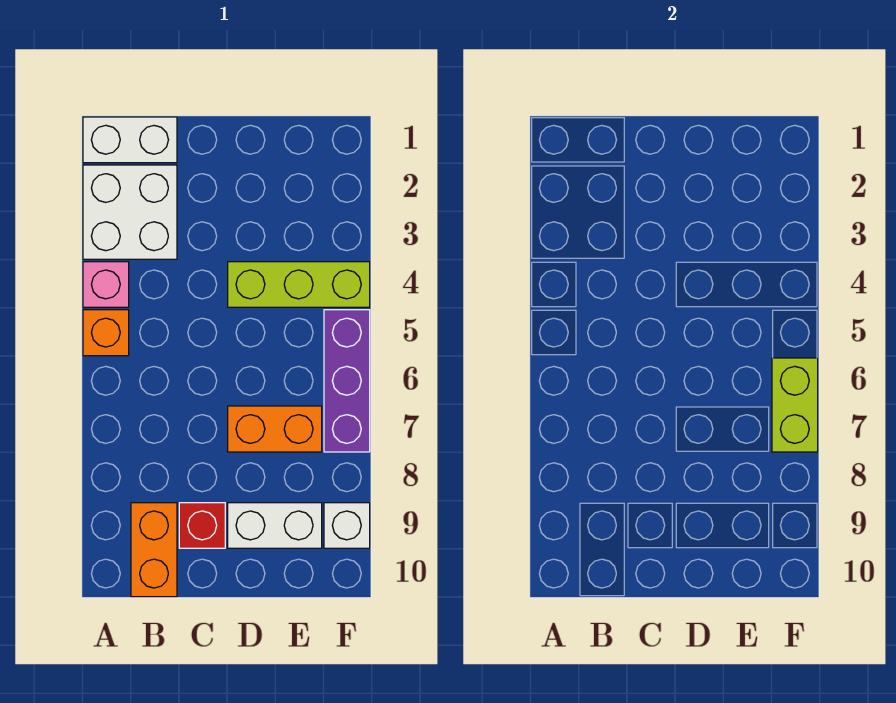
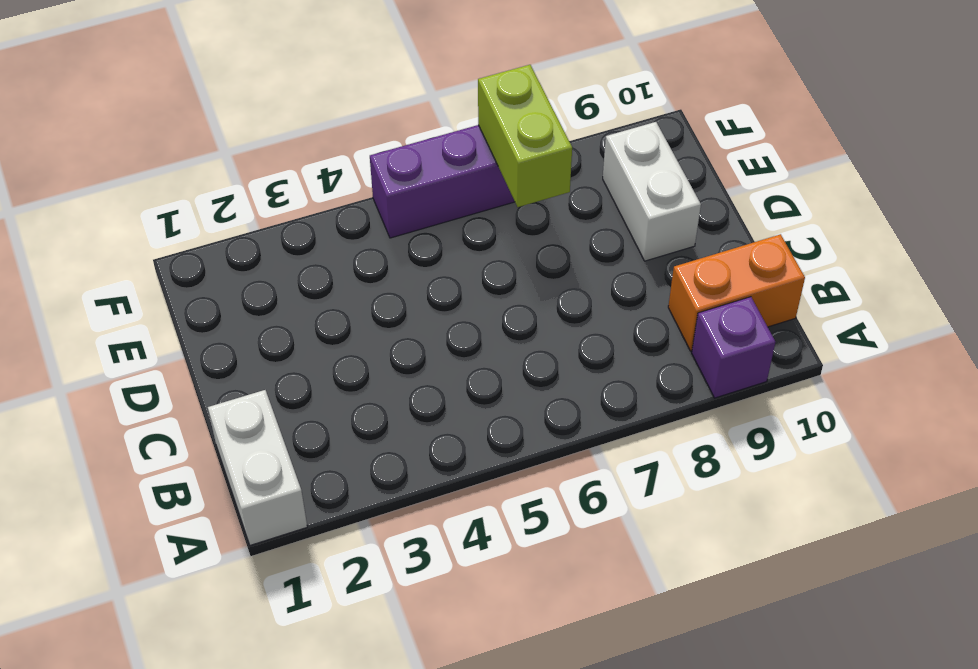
purple 1x1 brick [692,297,775,398] -> none
lime 1x2 brick [478,65,572,207] -> lime 1x2 brick turned to [772,358,818,452]
none -> white 2x2 brick [83,165,177,259]
none -> pink 1x1 brick [83,262,129,307]
none -> orange 1x1 brick [83,310,129,356]

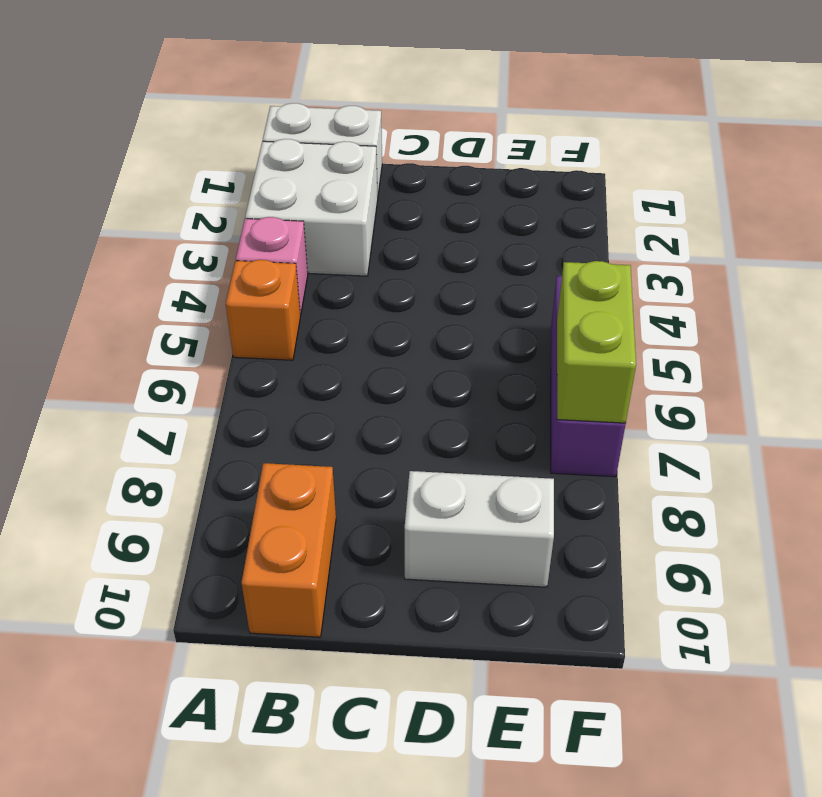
none -> red 1x1 brick [179,503,225,548]
none -> lime 1x3 brick [228,262,370,307]
none -> orange 1x2 brick [228,406,322,452]

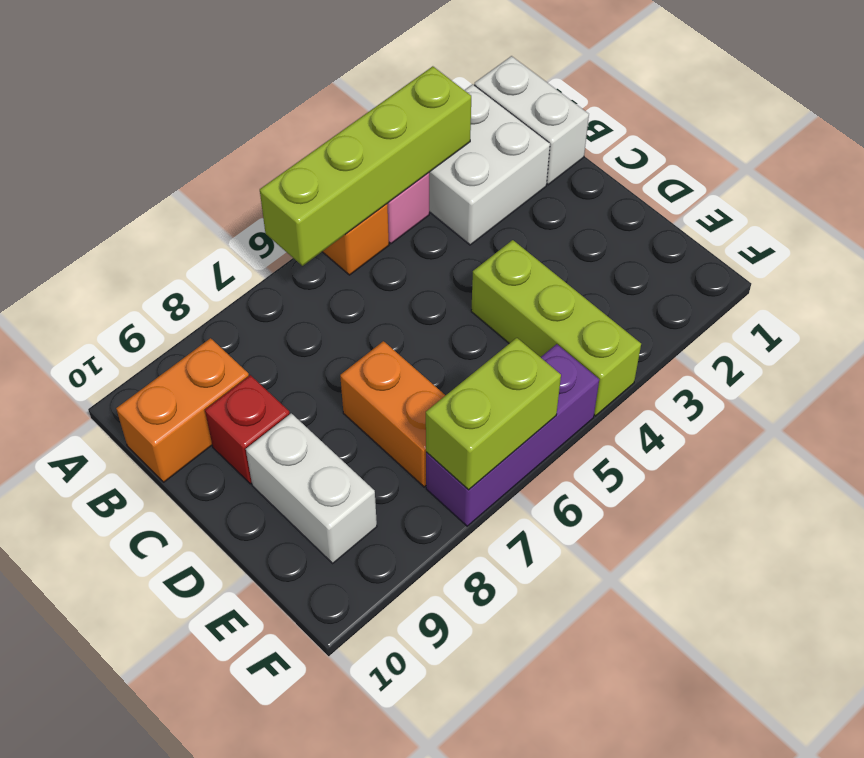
lime 1x4 brick [260,66,471,266] -> none
none -> white 1x1 brick [324,503,370,548]

